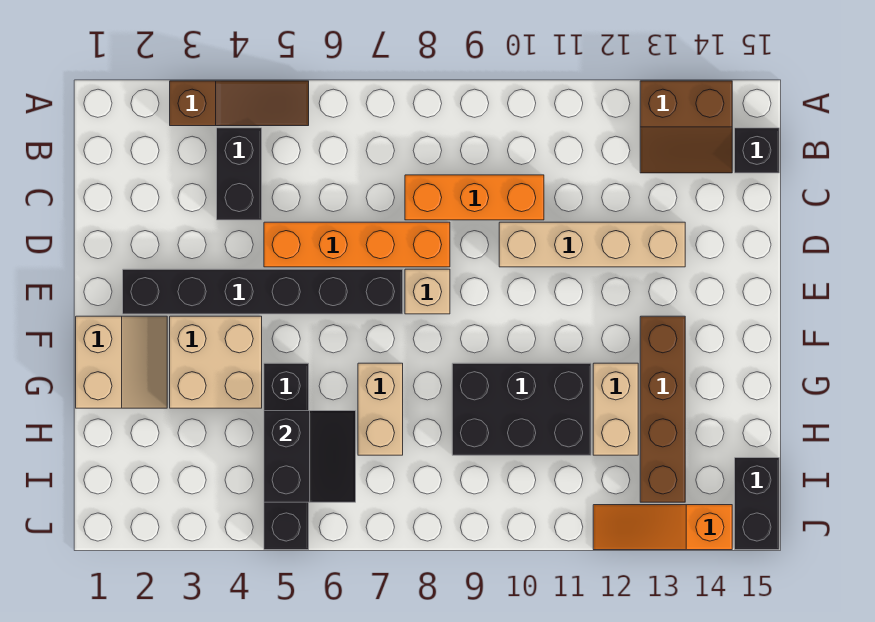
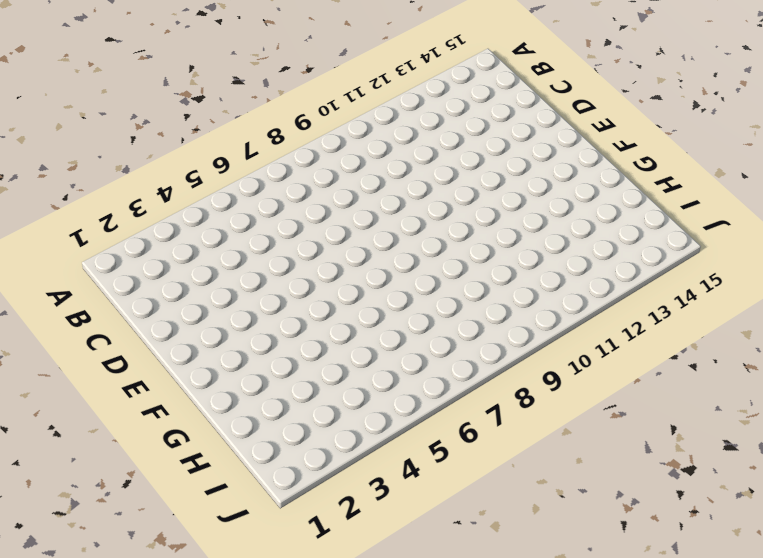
none -> brown 1x3 slope [170,81,309,126]
none -> brown 2x2 slope [640,81,732,173]
none -> black 1x2 brick [217,128,262,220]

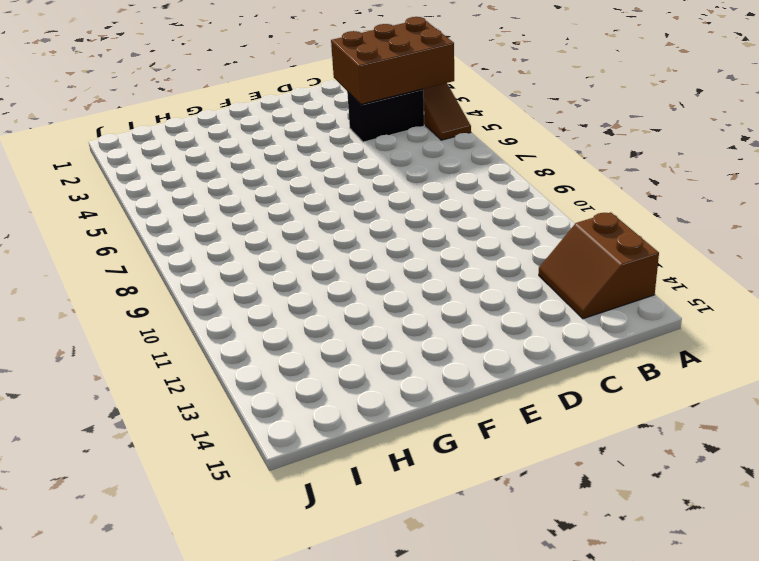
brown 2x3 brick [331,17,454,104] -> none
none -> black 1x1 brick [735,128,779,173]
none -> orange 1x3 brick [405,175,544,220]
none -> orange 1x4 brick [264,222,450,267]

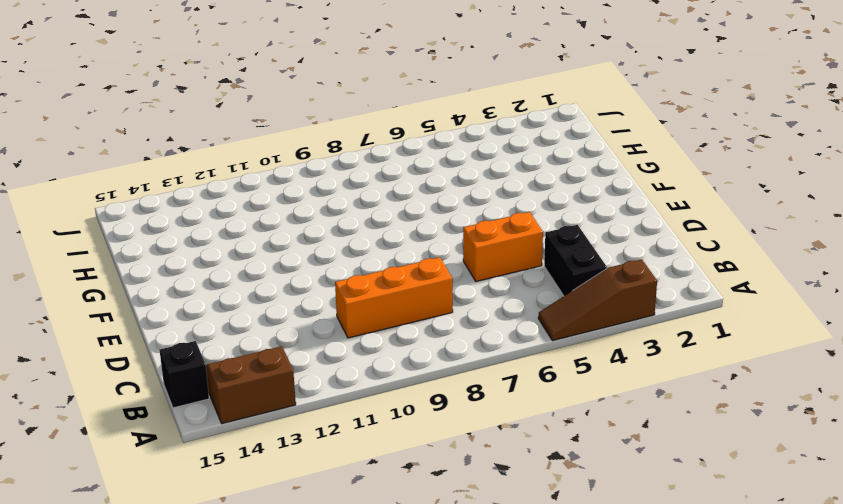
orange 1x2 brick [463,212,543,281] -> orange 1x4 brick [264,222,450,267]
none -> tan 1x4 brick [499,222,685,267]
none -> black 1x6 brick [123,269,403,314]
none -> tan 1x1 brick [405,269,450,314]

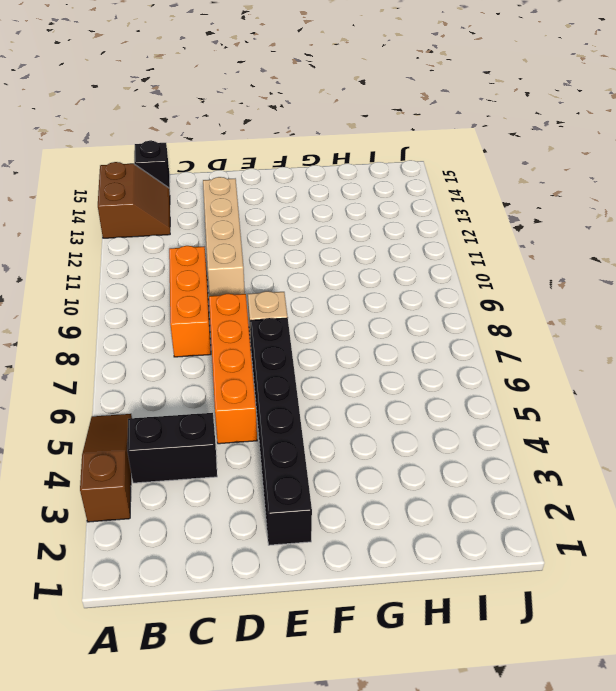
none -> tan 2x2 slope [76,316,167,408]
none -> tan 2x2 brick [170,316,262,408]
none -> brown 1x4 brick [640,316,685,502]

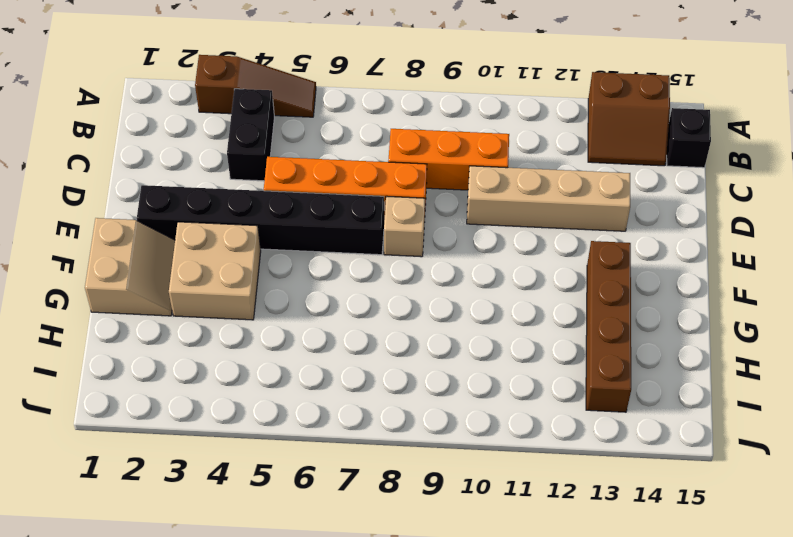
none -> black 1x4 brick [264,363,309,550]
none -> tan 1x2 brick [358,363,403,455]
none -> black 2x3 brick [452,363,591,455]

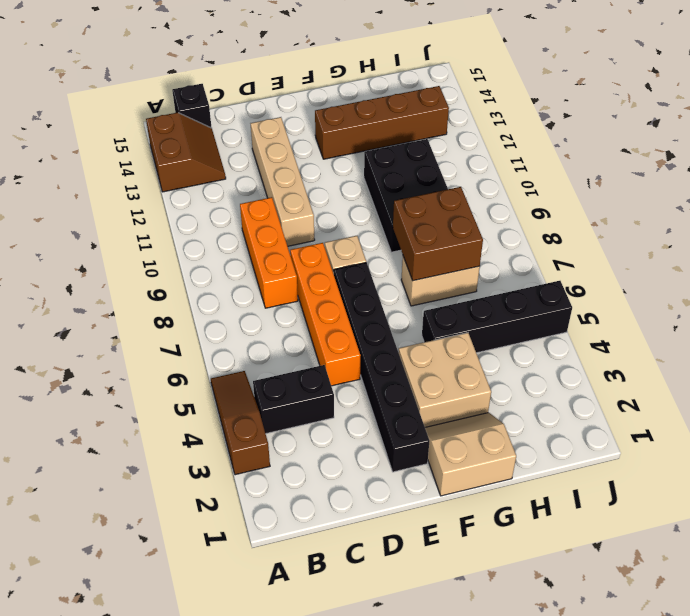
brown 2x2 brick [393,187,483,281] -> none
none -> tan 1x2 brick [593,363,638,455]
none -> black 1x2 brick [735,458,779,550]
none -> orange 1x3 slope [593,505,732,550]

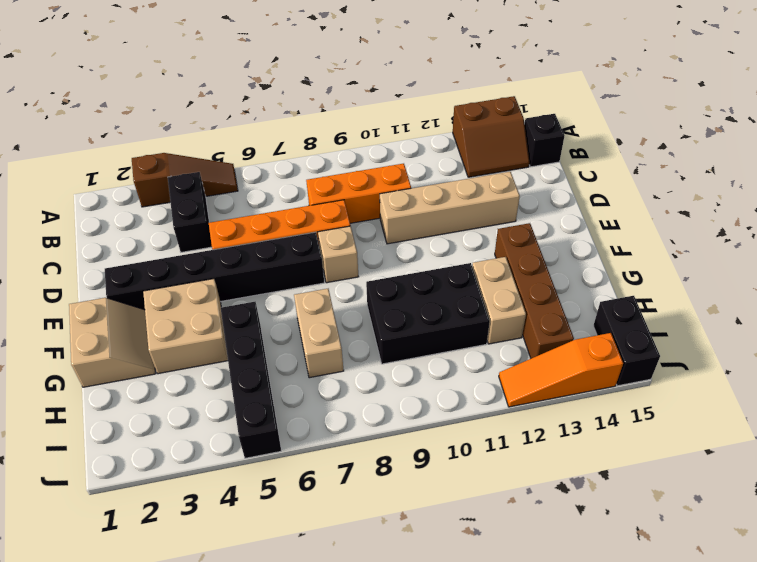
none -> black 2x2 slope [264,411,356,502]

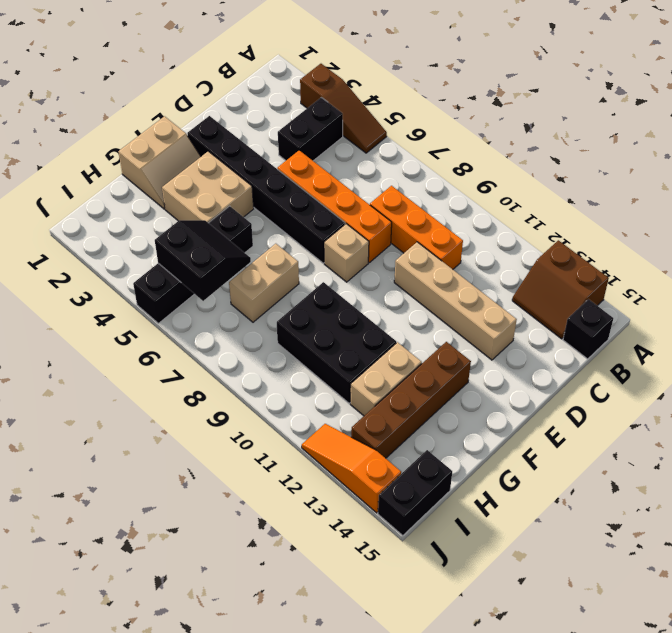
black 2x2 slope [155,220,251,301] -> black 2x2 slope turned to [264,411,356,502]

